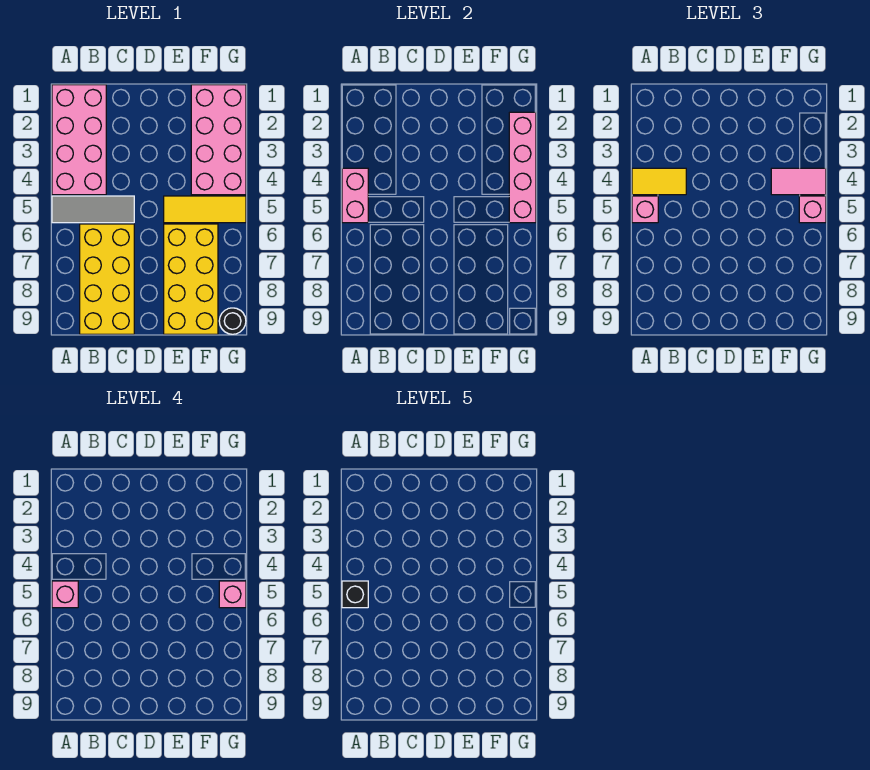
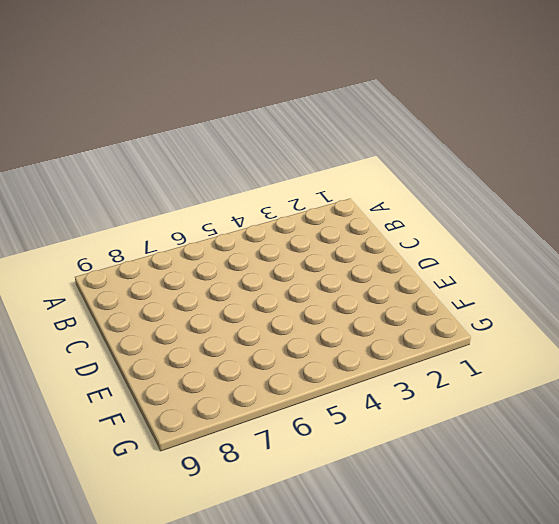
none -> pink 2x4 brick [52,85,106,195]
none -> grey 1x3 tile [52,196,134,223]
none -> yellow 2x4 brick [80,224,134,334]

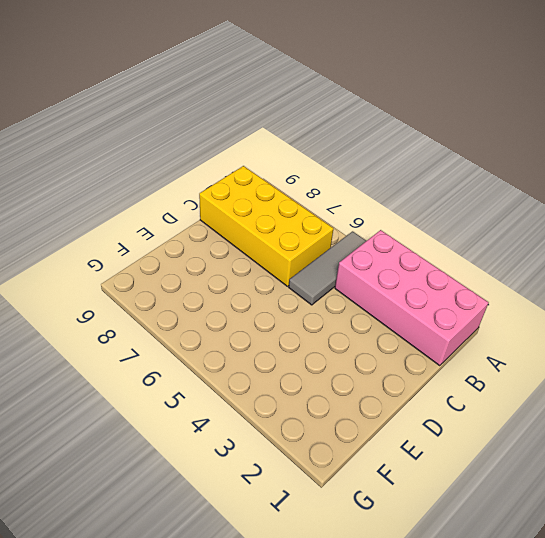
none -> yellow 1x3 tile [164,196,246,223]
none -> yellow 2x4 brick [164,224,218,334]
none -> pink 2x4 brick [191,85,246,195]

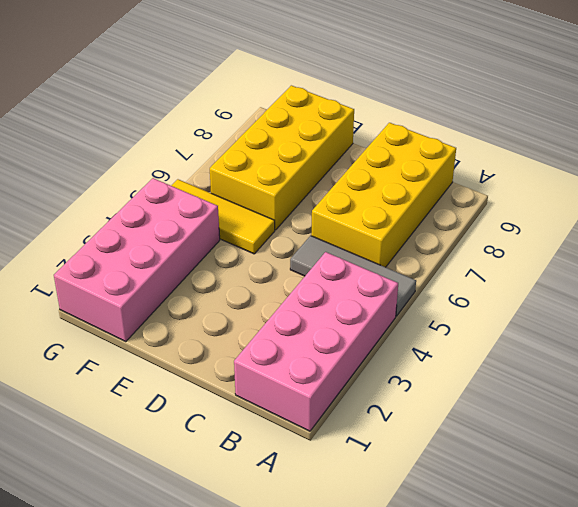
none -> black 1x1 round brick [219,308,246,334]
none -> pink 1x2 brick [342,168,368,223]
none -> pink 1x4 brick [509,112,536,223]

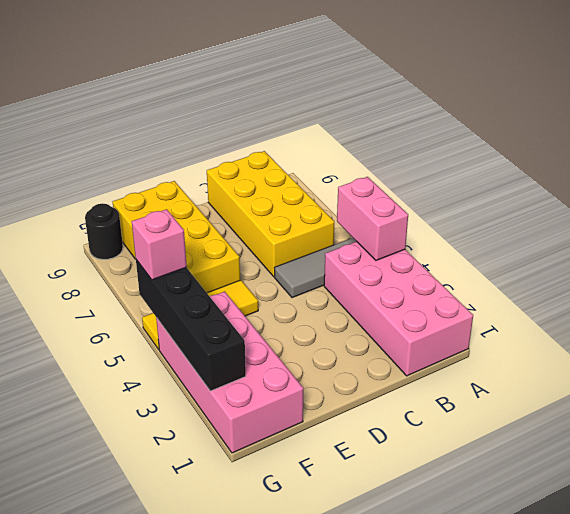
black 1x4 brick [136,260,246,391] -> pink 1x4 brick [509,112,536,223]
none -> yellow 1x2 tile [632,168,686,195]
none -> pink 1x1 brick [632,196,658,223]
none -> pink 1x2 tile [771,168,826,195]

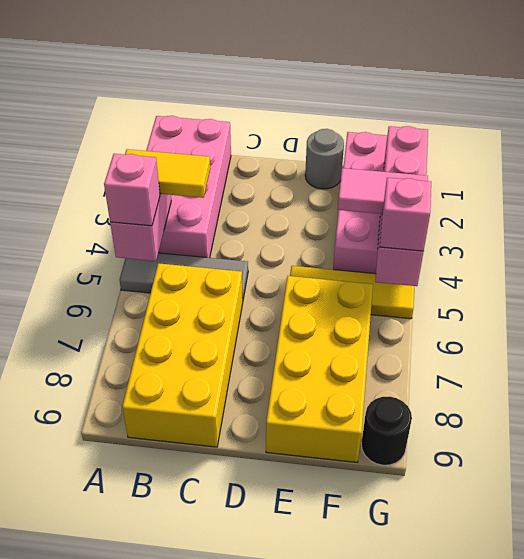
grey 1x1 round brick [305,129,344,189] -> none
none -> pink 1x1 brick [52,581,78,608]
none -> pink 1x1 brick [219,581,246,608]
none -> black 1x1 brick [342,581,368,608]

